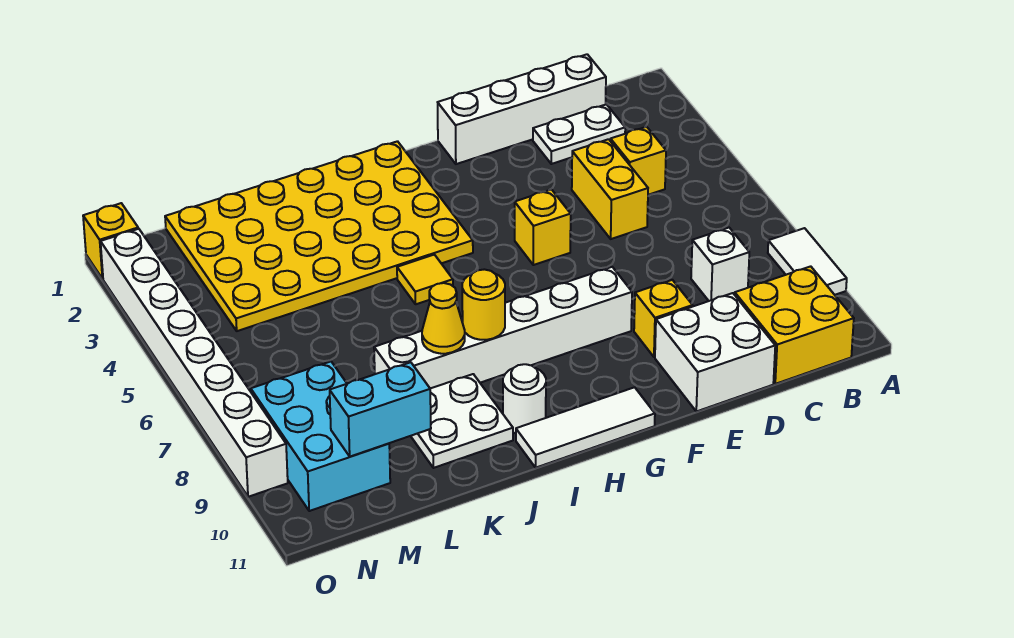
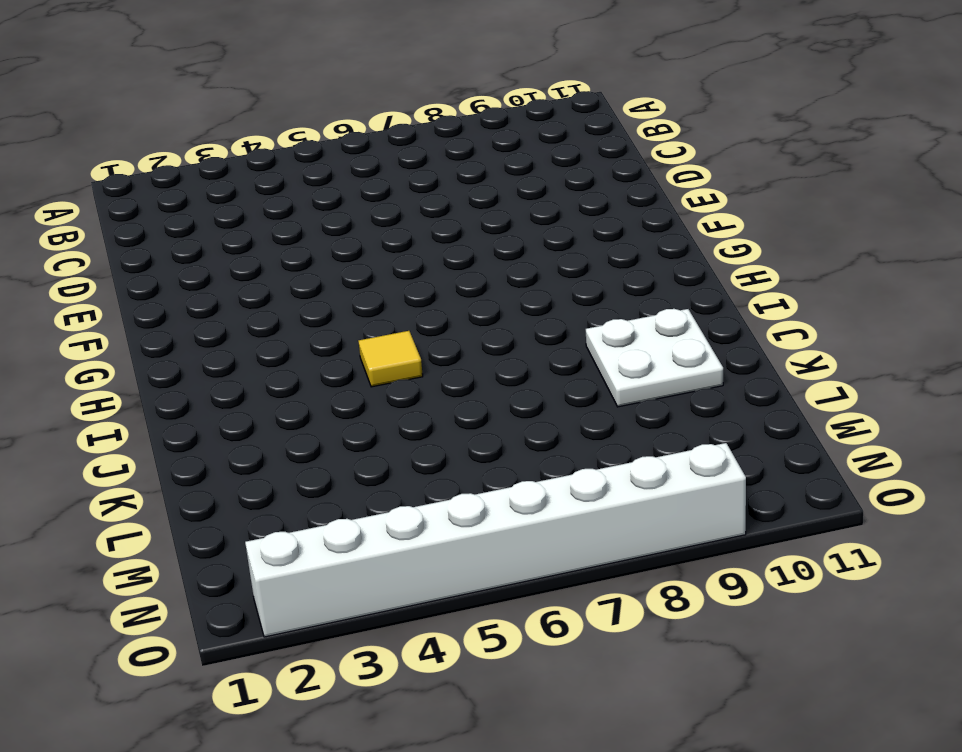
none -> white 1x2 tile [768,228,847,295]
none -> yellow 2x2 brick [735,266,854,384]
none -> white 1x4 brick [438,54,606,164]

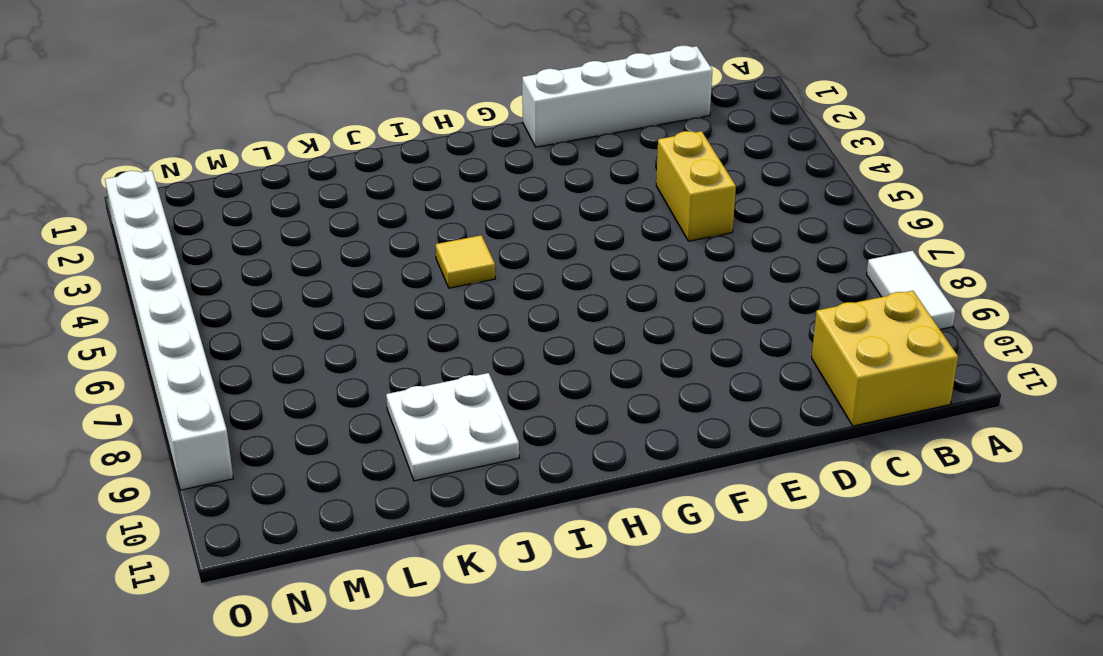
none -> white 1x2 plate [533,104,625,164]
none -> yellow 1x1 brick [611,127,666,195]
none -> white 1x1 brick [691,228,749,301]

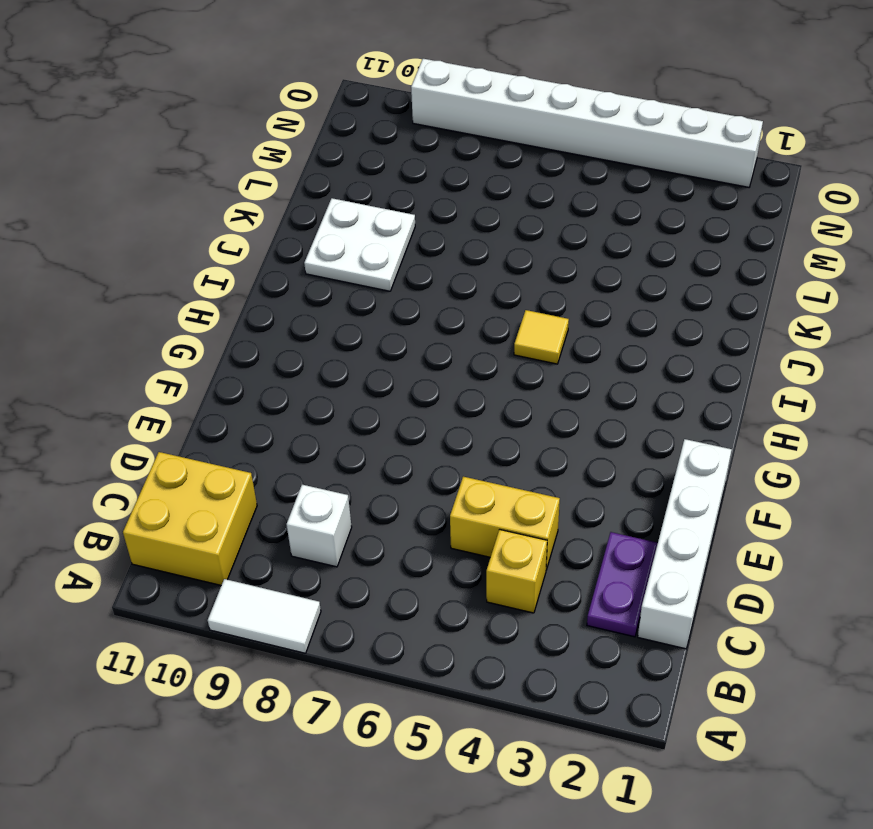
purple 1x2 plate [587,532,658,637] -> white 1x2 plate [533,104,625,164]
none -> white 2x2 brick [655,293,775,411]
none -> yellow 1x1 brick [634,280,693,357]
none -> yellow 1x1 brick [515,190,571,265]

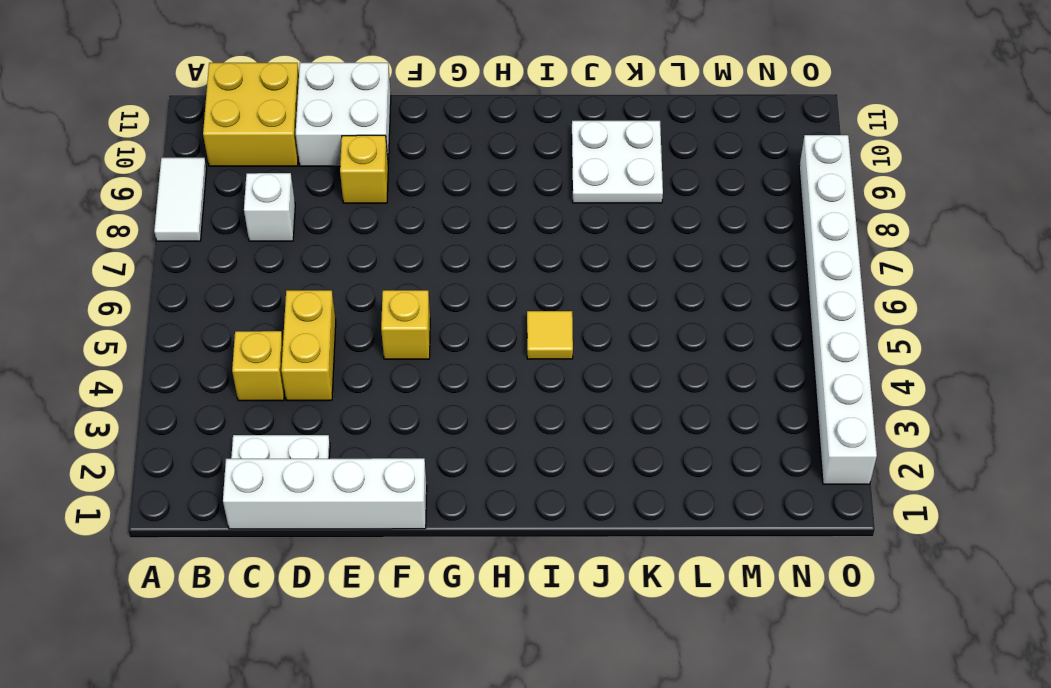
none -> white 1x6 brick [374,267,632,389]
none -> white 1x3 tile [516,387,655,468]
none -> yellow 4x6 plate [165,141,473,331]

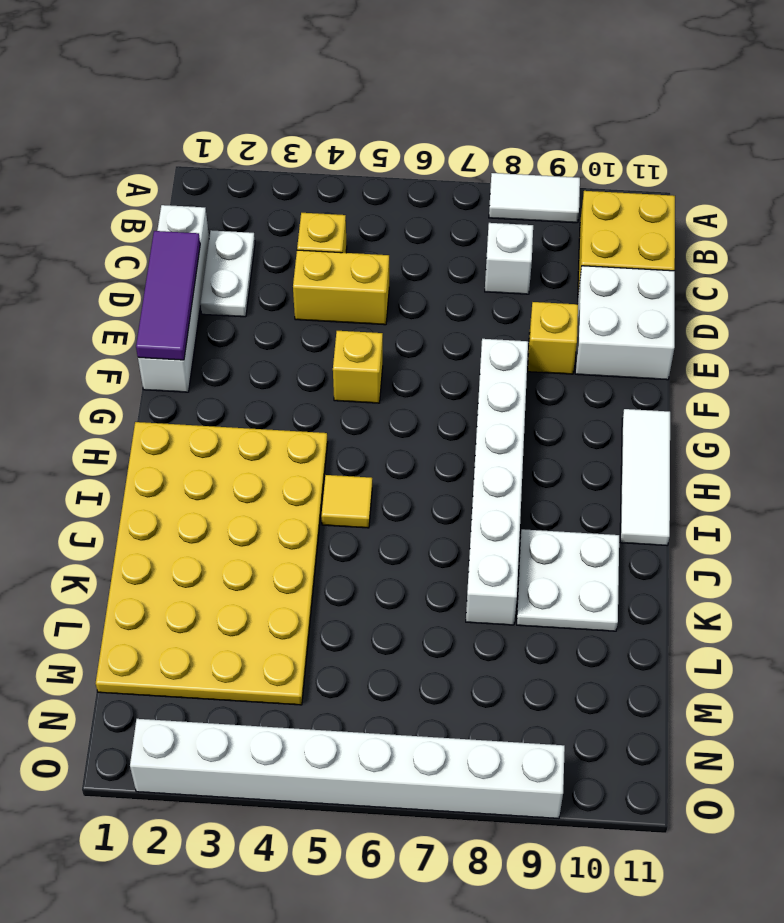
purple 1x3 tile [136,231,200,360] -> none
none -> white 1x1 round brick [503,364,546,433]
none -> cyan 2x3 brick [251,362,390,511]
none -> yellow 1x1 brick [83,203,138,279]

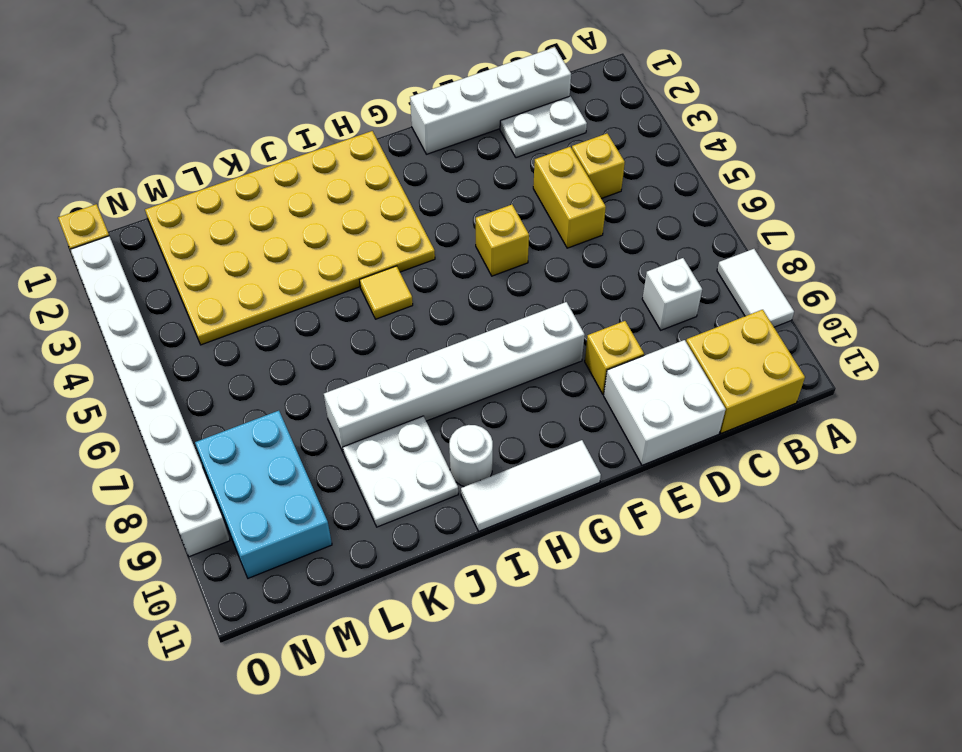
none -> yellow 1x1 round brick [462,269,505,340]
none -> yellow 1x1 cone [422,283,465,354]
none -> cyan 1x2 brick [330,362,431,457]

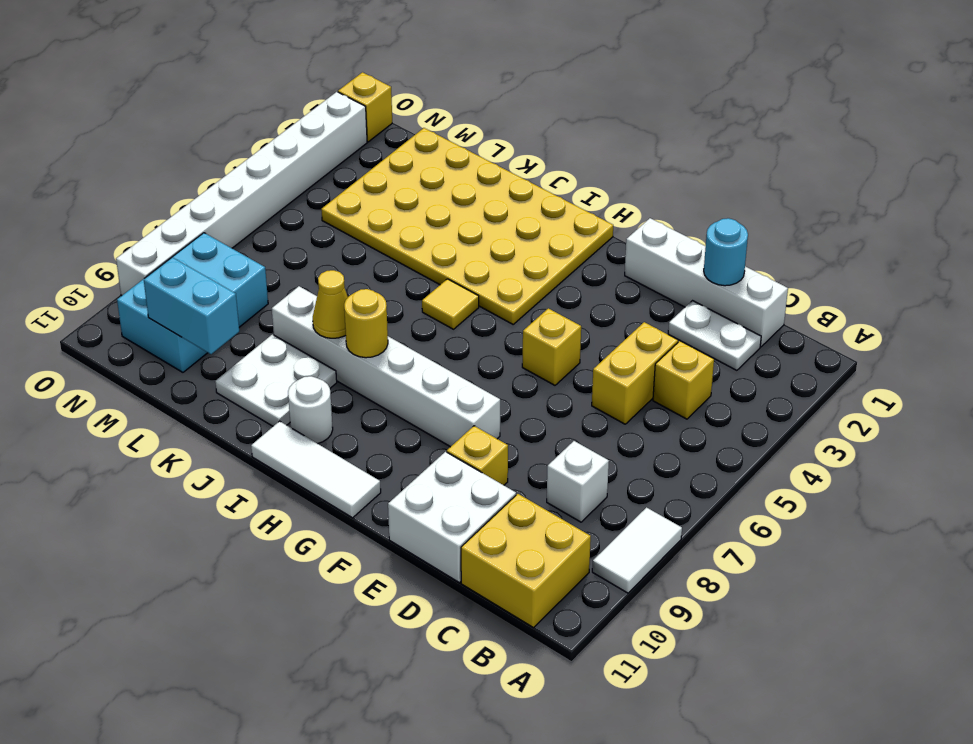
cyan 1x1 round brick [704,218,748,286] -> none

